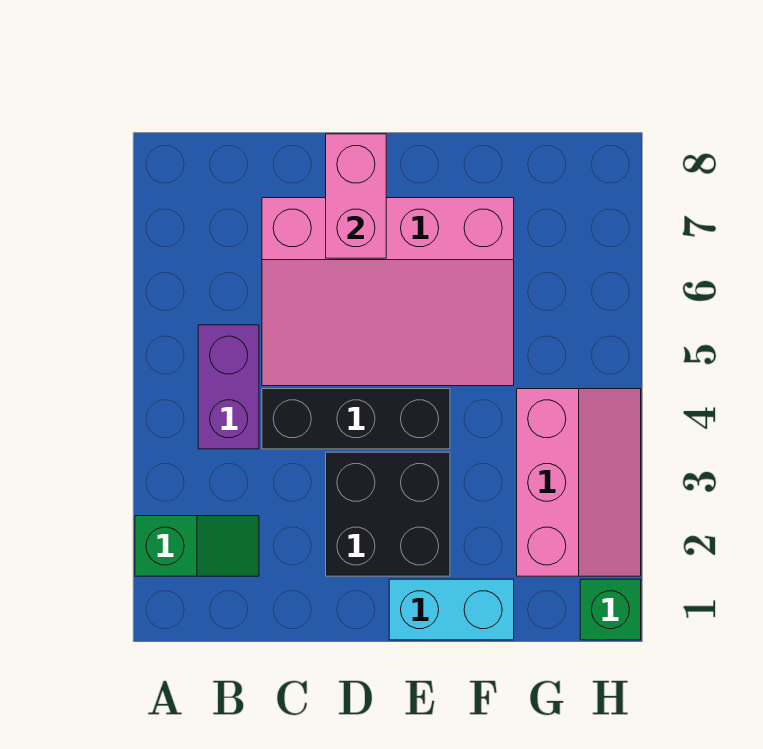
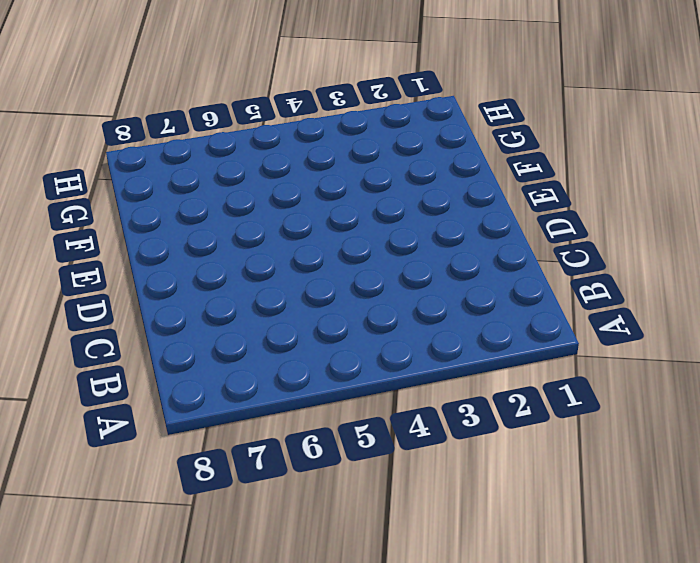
none -> green 1x2 slope [135,516,259,576]
none -> purple 1x2 brick [198,325,259,449]

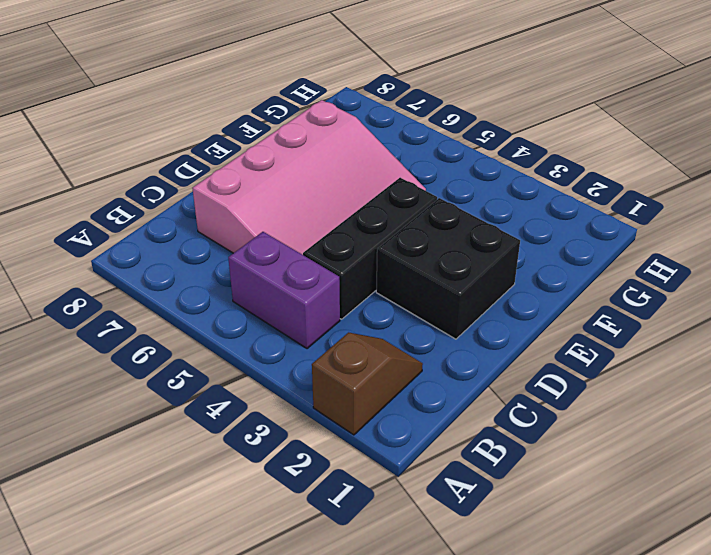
brown 1x2 slope [312,332,423,435] -> green 1x2 slope [135,516,259,576]
none -> cyan 1x2 brick [389,579,514,640]
none -> pink 2x3 slope [517,389,641,576]

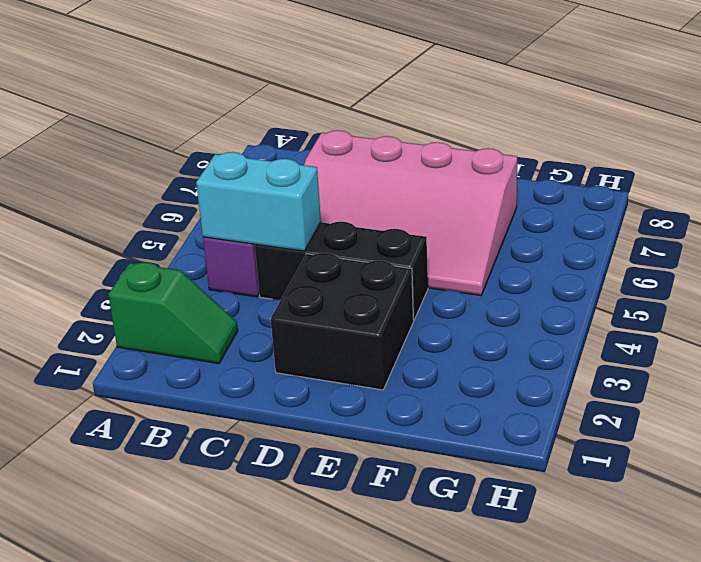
cyan 1x2 brick [196,152,321,251] -> cyan 1x2 brick moved to [389,579,514,640]
none -> pink 2x3 slope [517,389,641,576]
none -> green 1x1 brick [580,579,641,640]

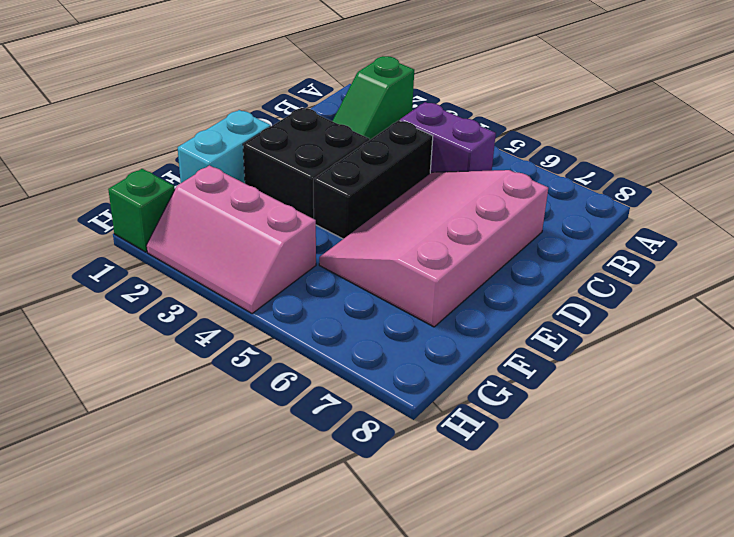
none -> pink 1x2 brick [326,134,386,258]

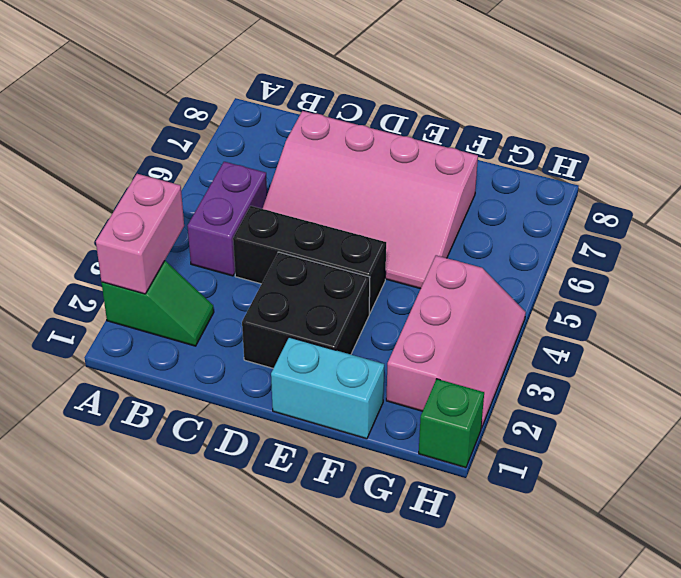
pink 1x2 brick [96,174,184,294] -> pink 1x2 brick moved to [326,134,386,258]

